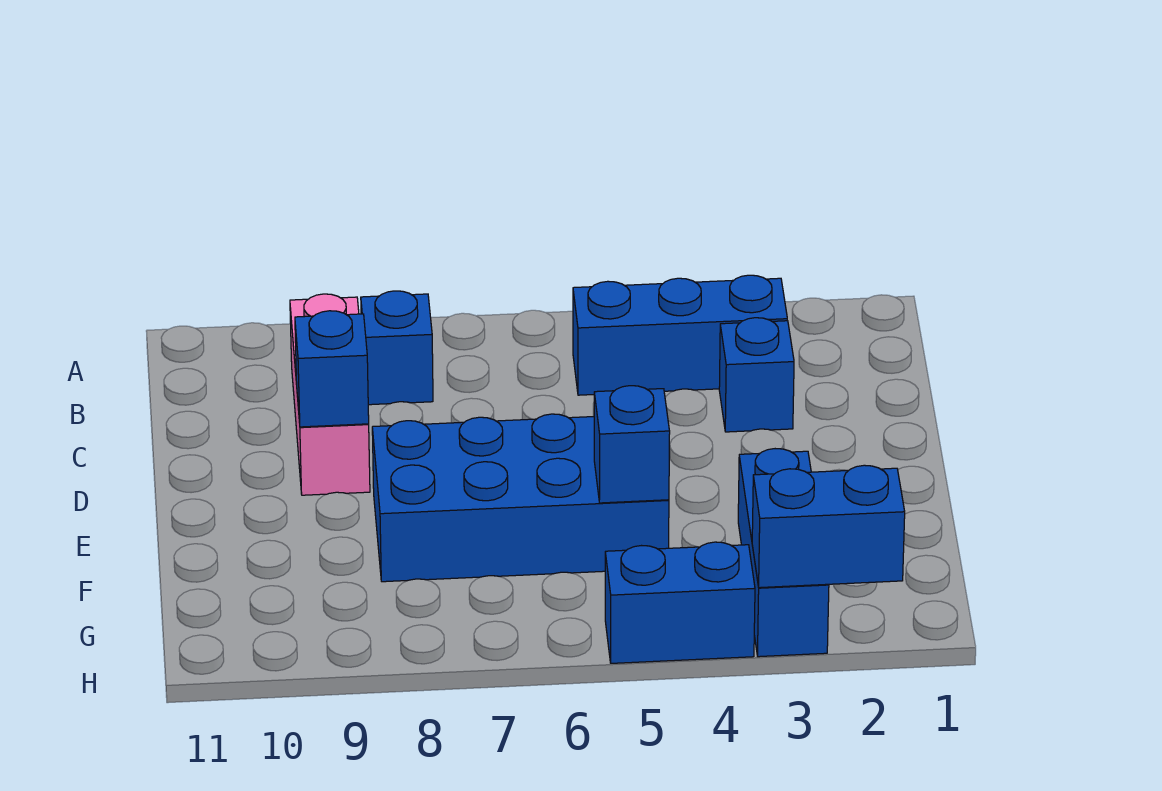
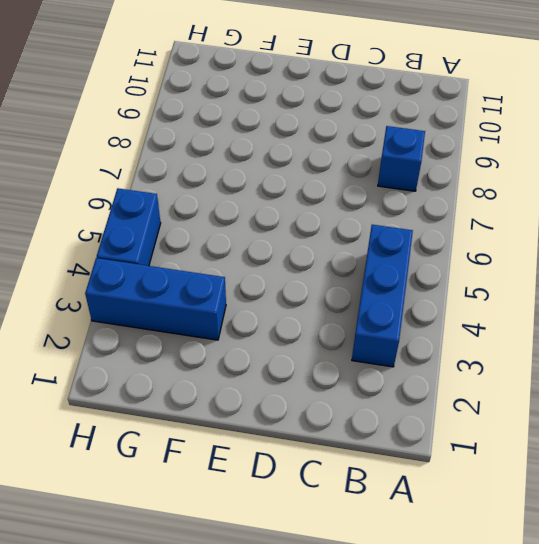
none -> pink 1x3 brick [290,294,370,495]
none -> blue 1x1 brick [719,318,794,432]

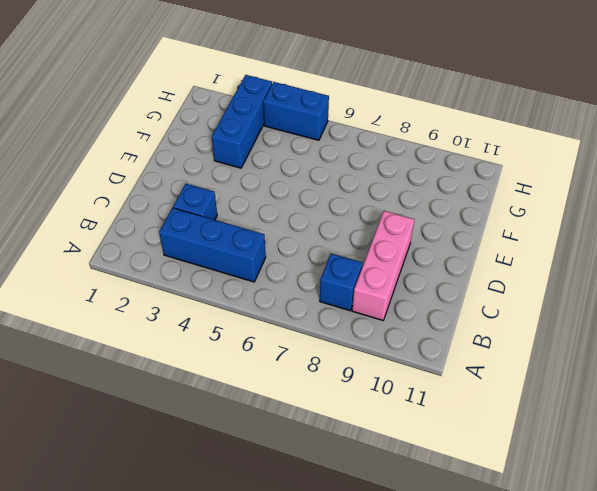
none -> blue 2x4 brick [372,414,669,582]
none -> blue 1x1 brick [295,311,369,427]

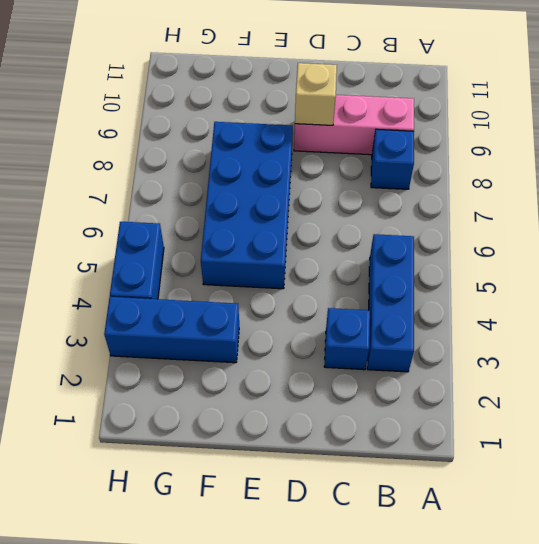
tan 1x1 brick [295,63,337,125] -> blue 1x1 brick [295,311,369,427]
none -> blue 1x1 brick [594,386,670,503]
none -> blue 1x2 brick [752,465,905,588]

